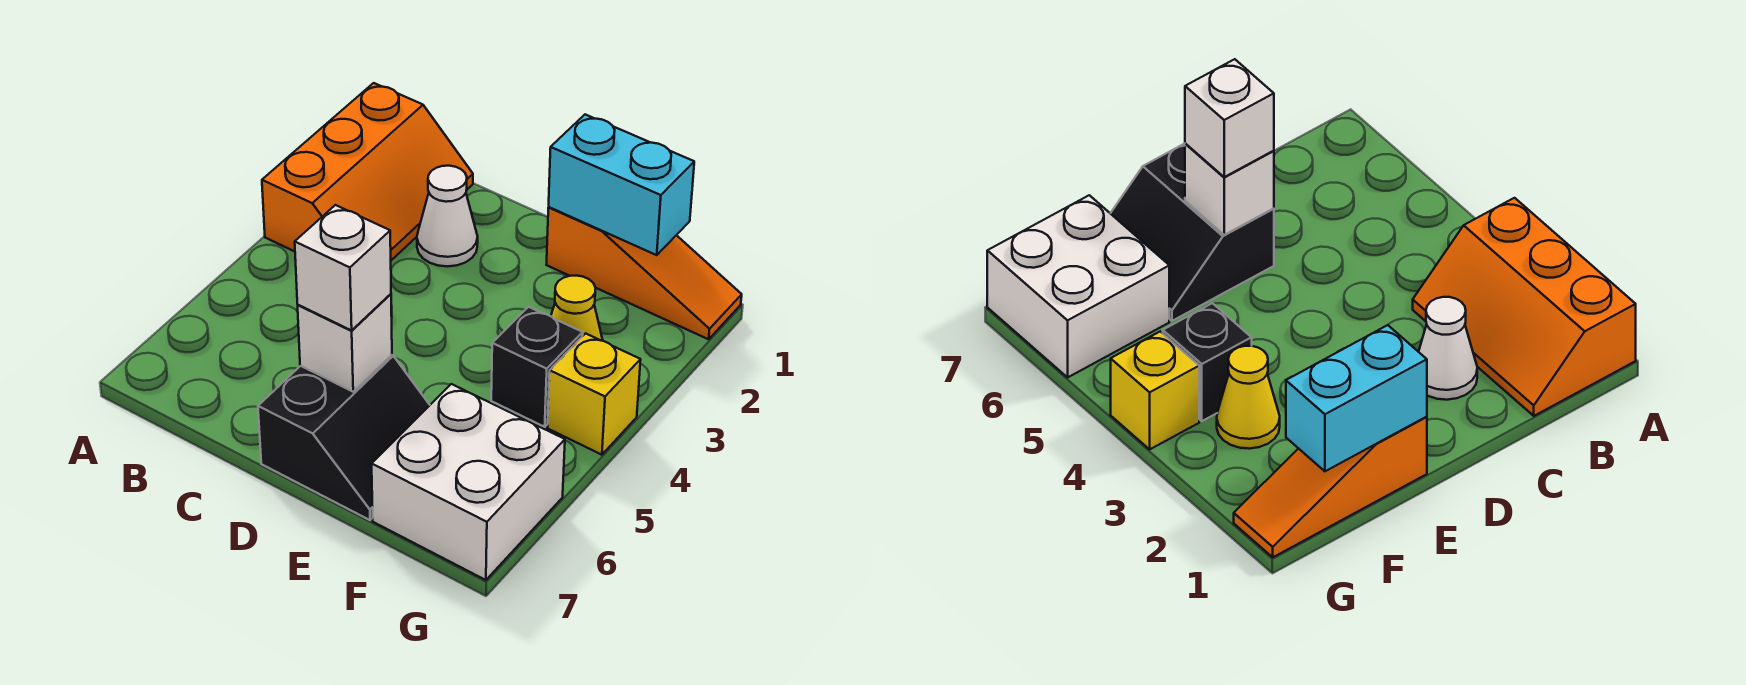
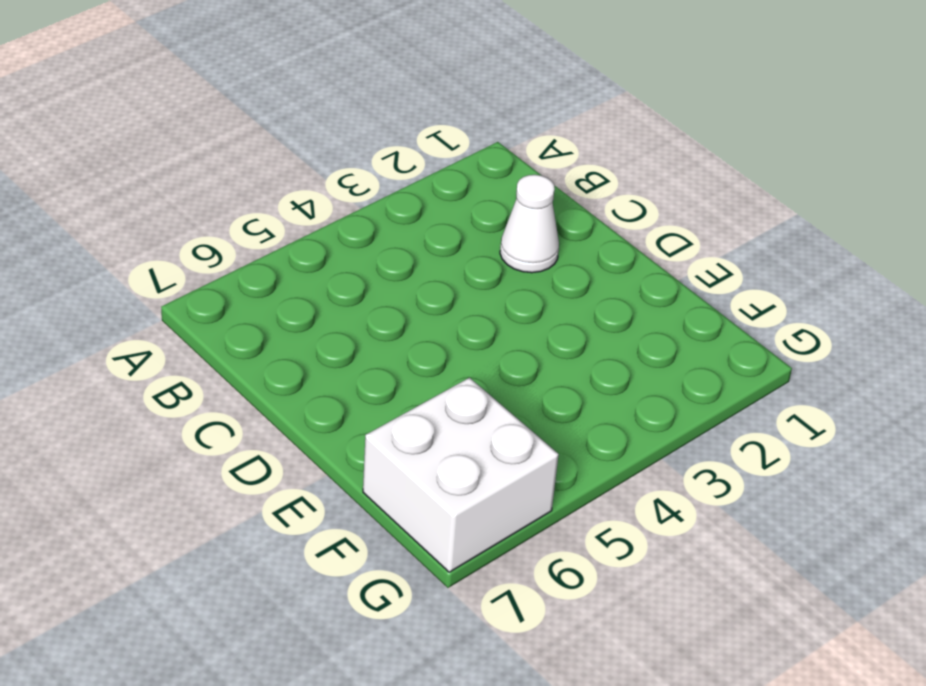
none -> orange 2x3 slope [262,83,473,260]
none -> black 2x2 slope [258,355,430,520]

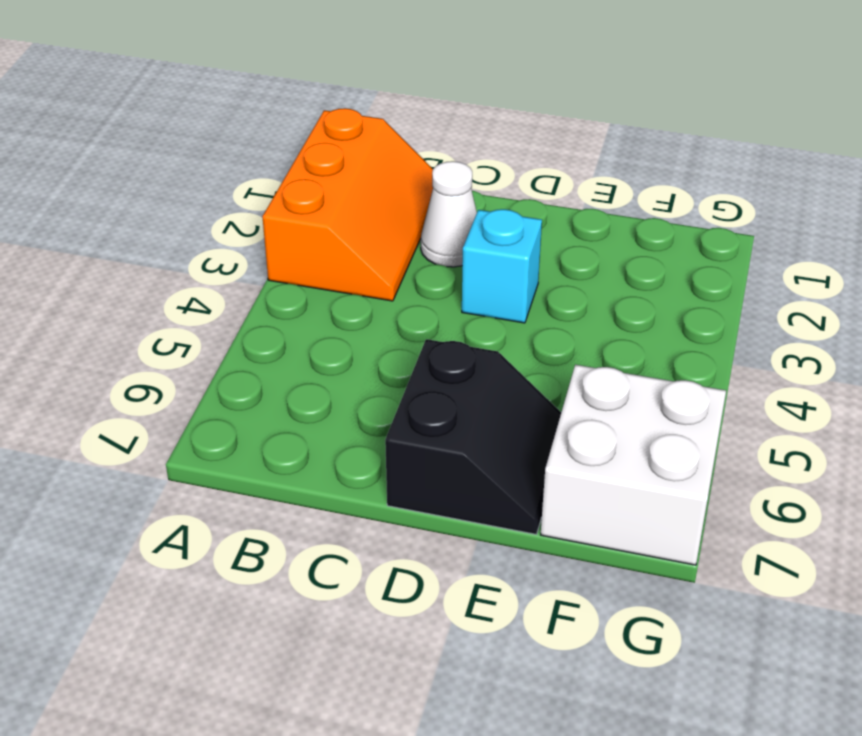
cyan 1x1 brick [462,209,542,323] -> none
none -> orange 1x3 slope [547,207,742,339]
none -> yellow 1x1 cone [551,276,603,341]

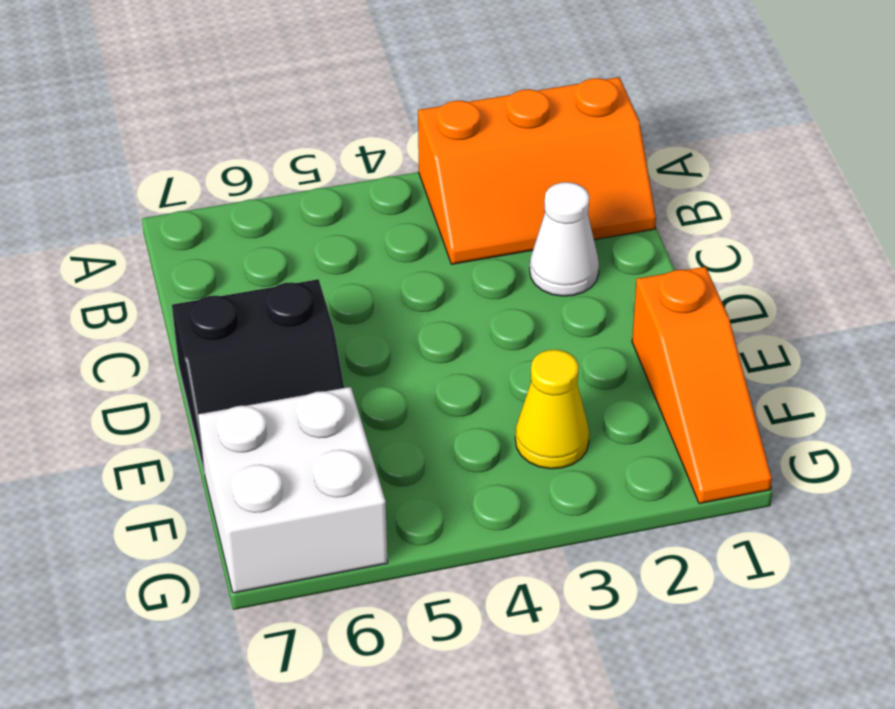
none -> black 1x1 brick [491,307,583,427]
none -> yellow 1x1 brick [547,333,641,455]

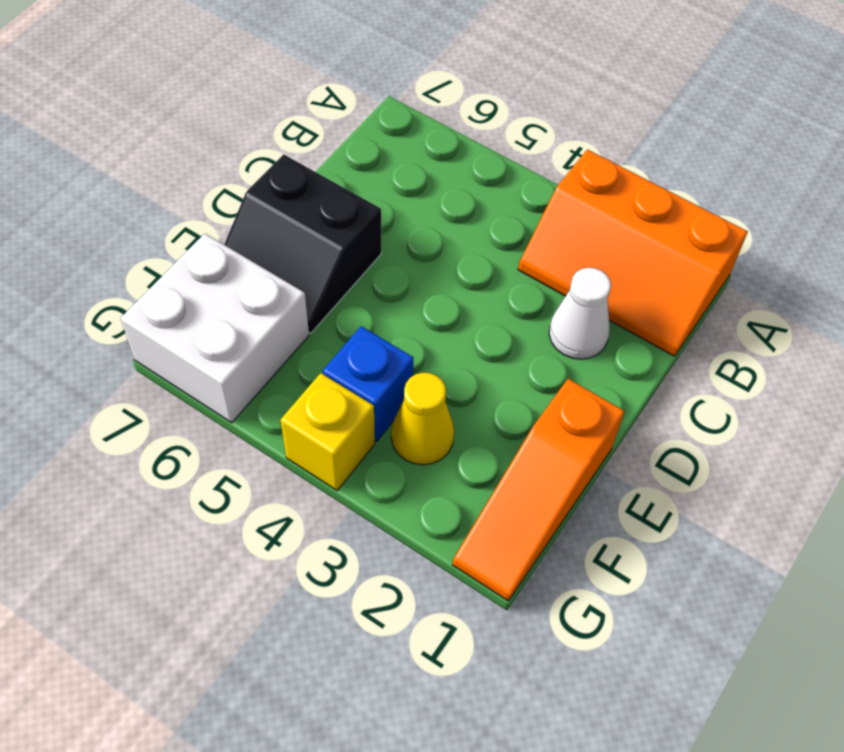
blue 1x1 brick [323,326,414,442] -> black 1x1 brick [491,307,583,427]
none -> white 1x1 brick [298,294,392,392]
none -> cyan 1x2 brick [549,115,694,255]

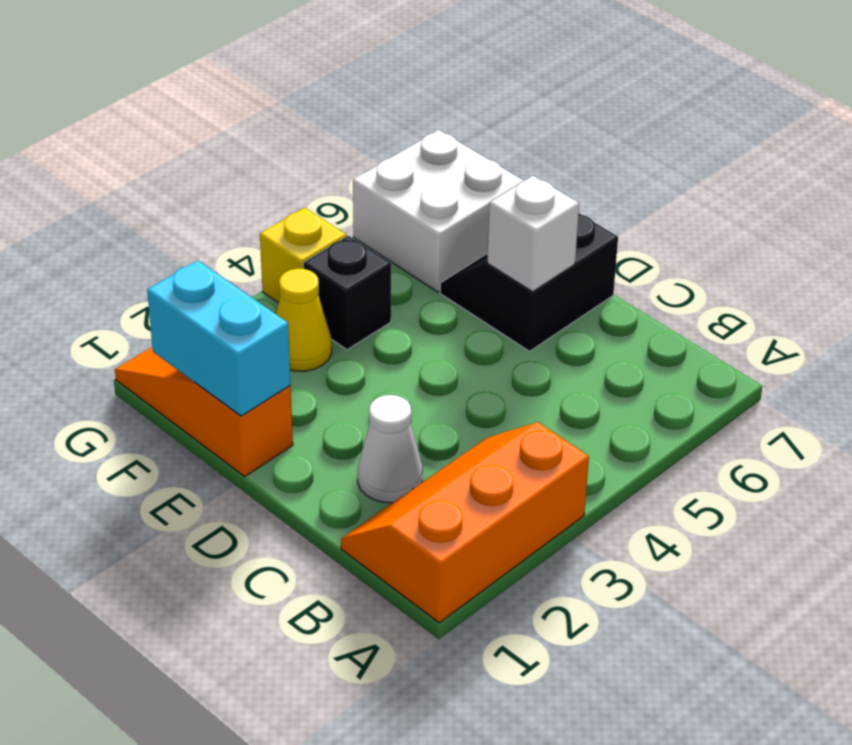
none -> white 1x1 brick [295,205,391,330]

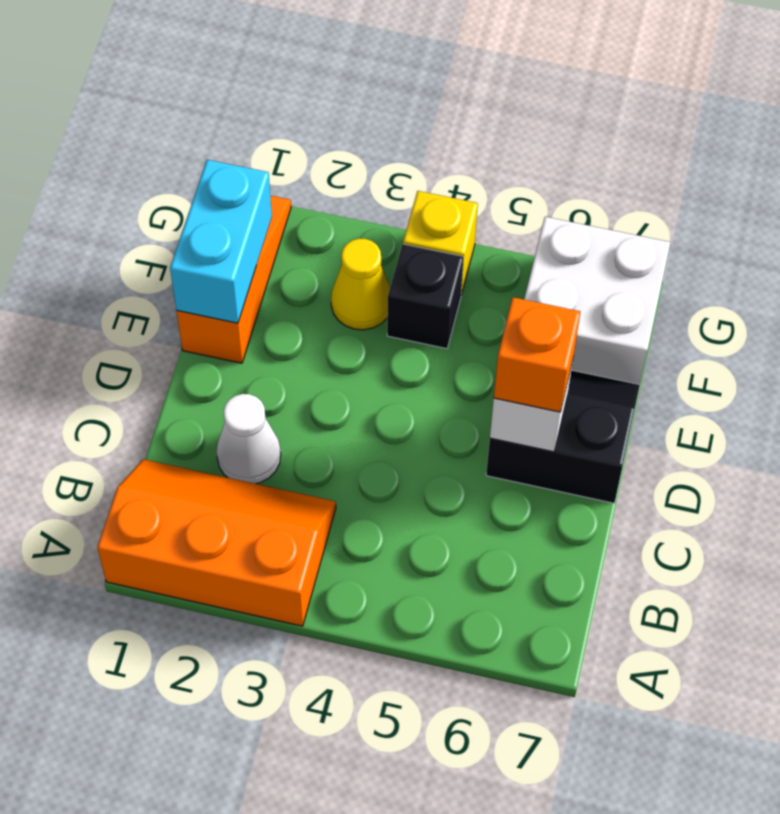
orange 1x1 brick [494,297,580,412] -> white 1x1 brick [295,205,391,330]

